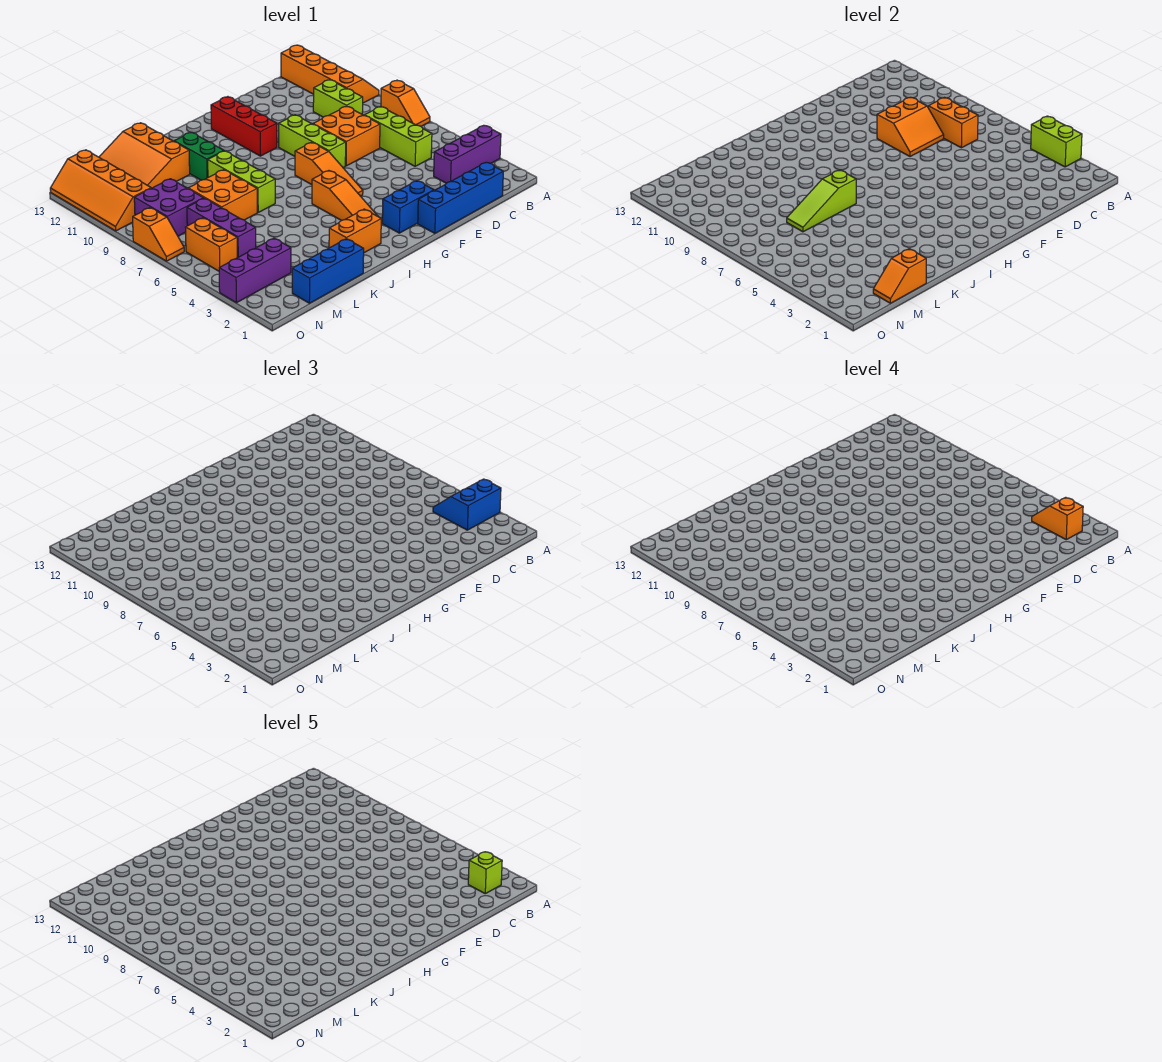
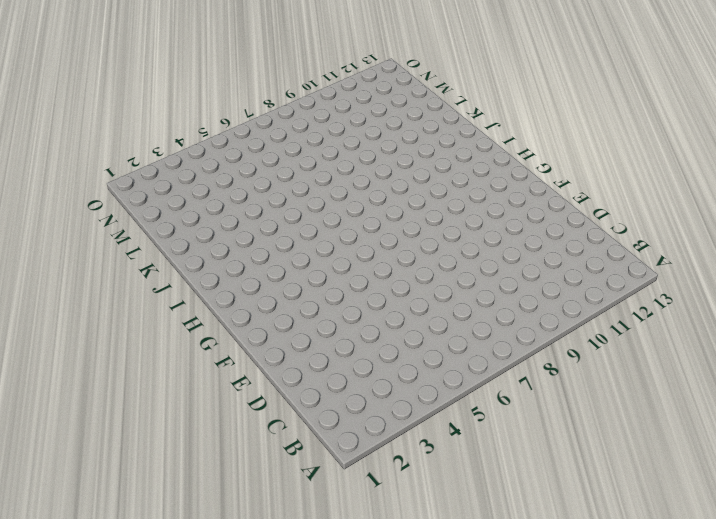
none -> purple 1x3 brick [434,126,501,183]
none -> orange 1x2 slope [381,80,430,126]
none -> orange 2x4 slope [281,45,379,103]
none -> blue 1x4 brick [418,162,503,233]

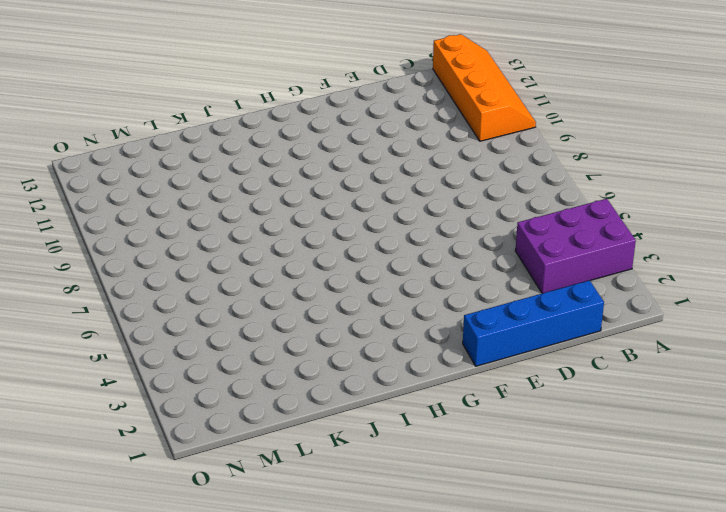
purple 2x3 brick [515,199,636,293] -> purple 1x3 brick [434,126,501,183]
none -> orange 1x2 slope [381,80,430,126]
none -> lime 1x3 brick [364,107,432,166]
none -> lime 1x2 brick [313,80,363,117]
none -> orange 2x2 brick [313,106,380,166]

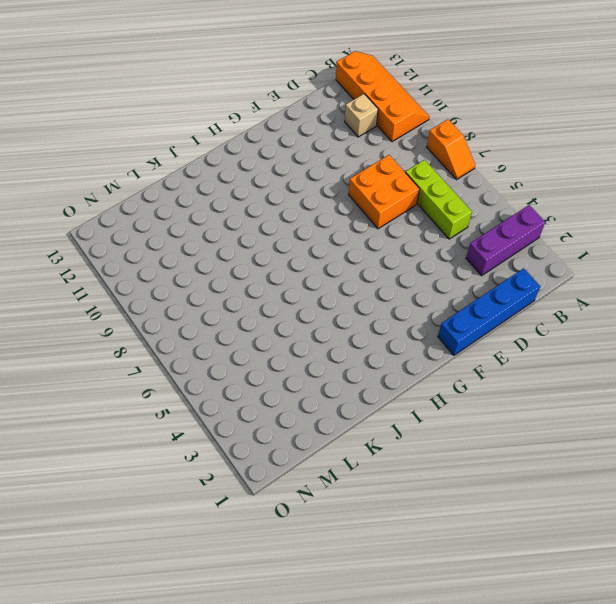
tan 1x1 brick [345,94,378,137] -> none
none -> lime 1x2 brick [313,80,363,117]
none -> blue 1x2 brick [382,181,434,233]
none -> lime 1x3 brick [279,115,346,168]
none -> orange 1x3 slope [295,142,363,196]

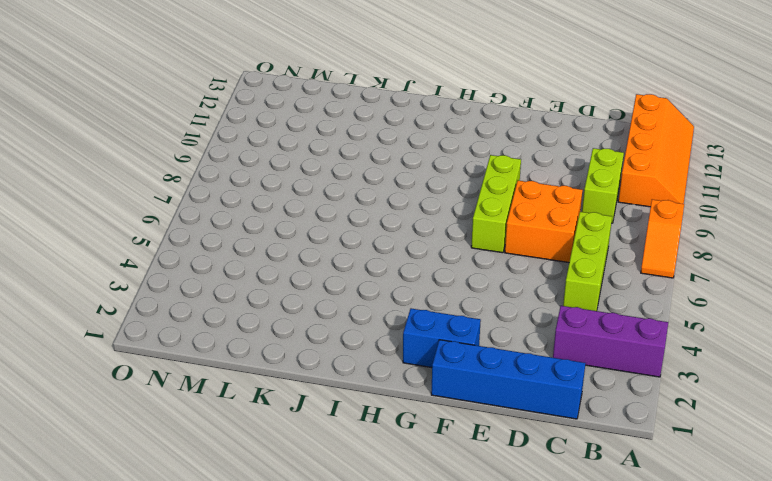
none -> orange 1x3 slope [295,142,363,196]
none -> red 1x3 brick [211,97,277,156]
none -> orange 1x3 slope [312,171,377,221]
none -> orange 1x2 brick [329,209,381,253]

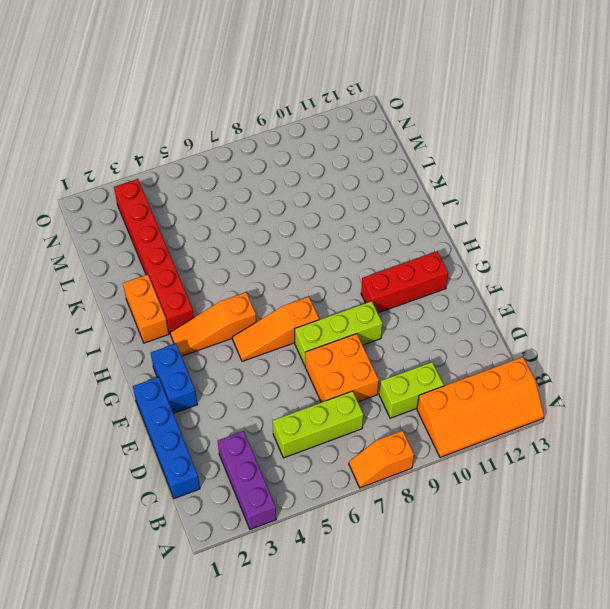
red 1x6 brick [114,179,194,333] -> purple 1x3 brick [219,238,291,303]
none -> lime 1x3 brick [208,151,275,212]
none -> green 1x2 brick [174,132,224,180]
none -> blue 1x3 brick [292,239,364,303]
none -> orange 2x2 brick [188,170,257,220]

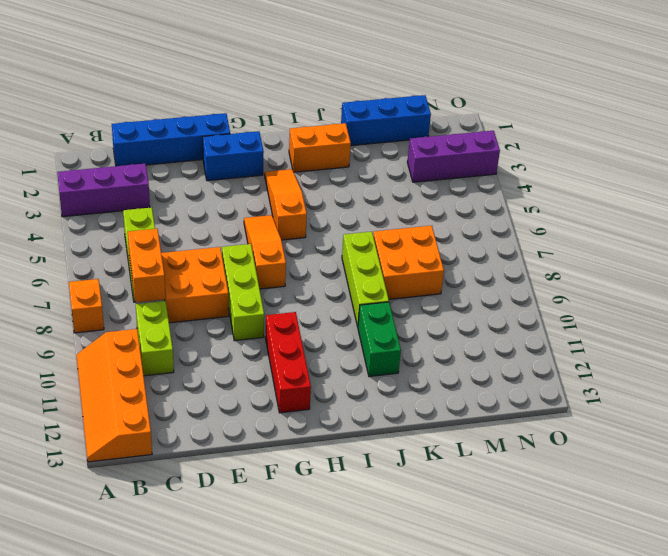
none -> orange 3x3 slope [99,123,190,188]
none -> purple 1x3 brick [187,198,256,258]
none -> purple 2x2 brick [134,179,204,236]
none -> orange 1x2 brick [185,218,237,271]

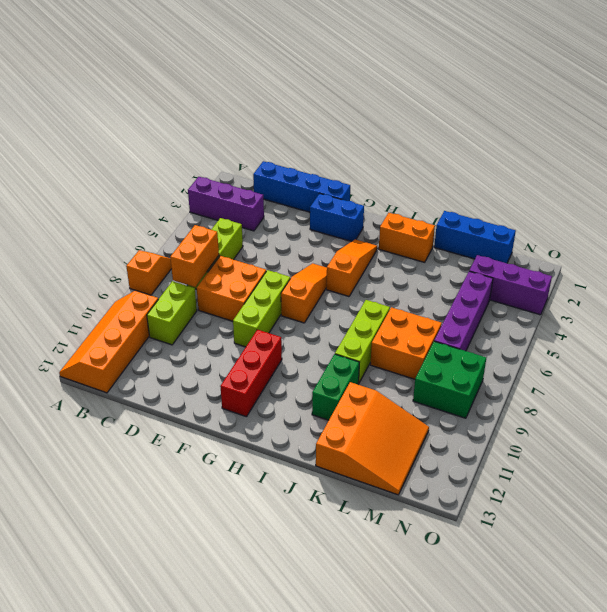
purple 1x4 brick [434,271,493,351] -> purple 1x3 brick [187,198,256,258]
green 2x2 brick [413,341,486,418] -> purple 2x2 brick [134,179,204,236]
none -> orange 1x2 brick [185,218,237,271]
none -> orange 2x4 slope [50,150,151,231]
none -> orange 1x2 slope [133,208,184,261]
none -> lime 1x2 brick [1031,116,1082,167]

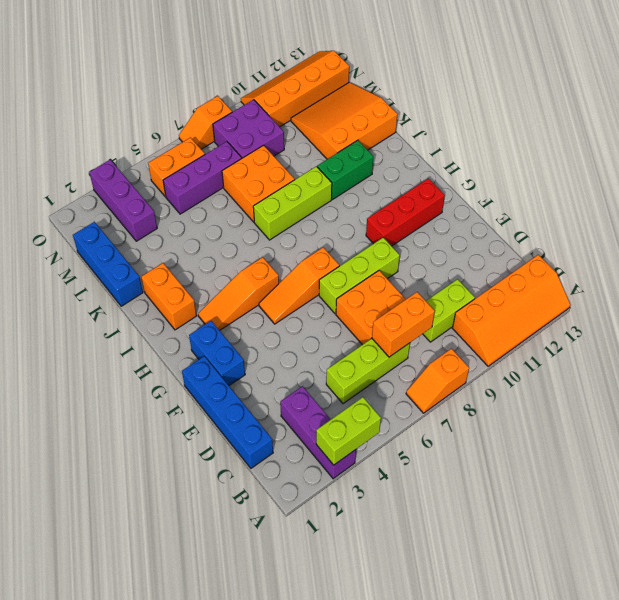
none -> orange 2x2 slope [877,97,944,157]
none -> lime 1x3 slope [787,170,856,232]
none -> orange 1x2 slope [873,249,926,303]
none -> blue 2x2 slope [433,479,501,530]

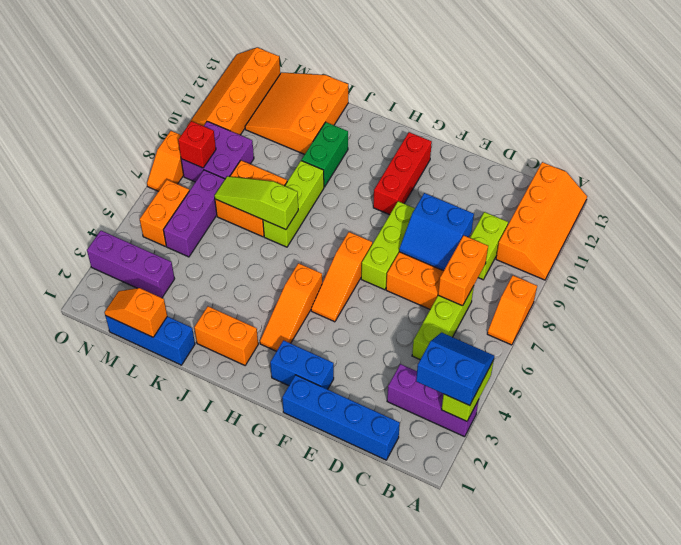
blue 2x2 slope [399,193,474,271] -> orange 2x2 slope [877,97,944,157]
red 1x1 brick [178,121,216,168] -> none
none -> orange 1x2 slope [1032,497,1083,540]
none -> lime 1x1 brick [468,852,502,894]

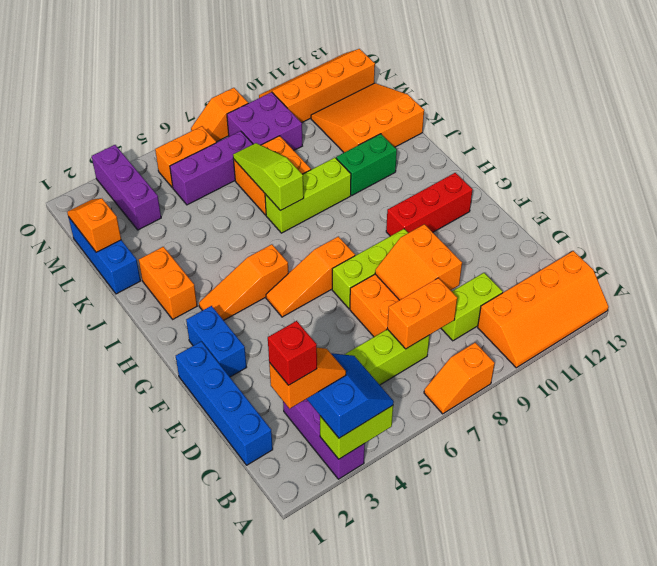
red 1x1 brick [268,321,317,385] -> lime 1x1 brick [468,852,502,894]

